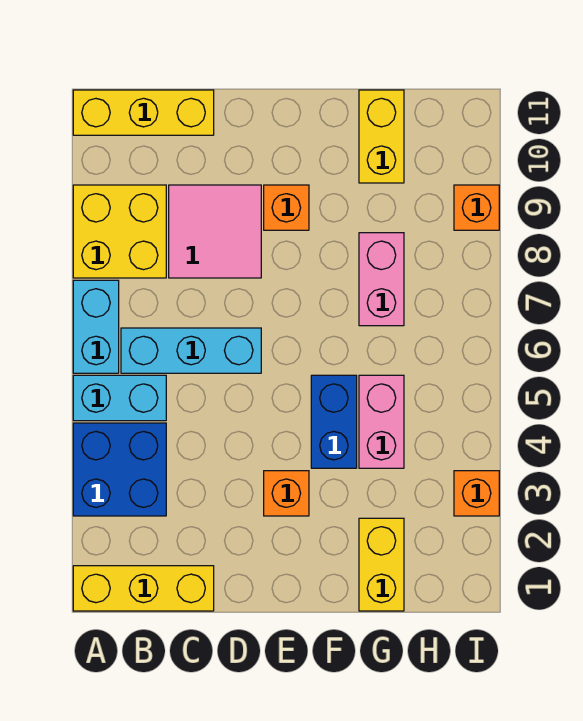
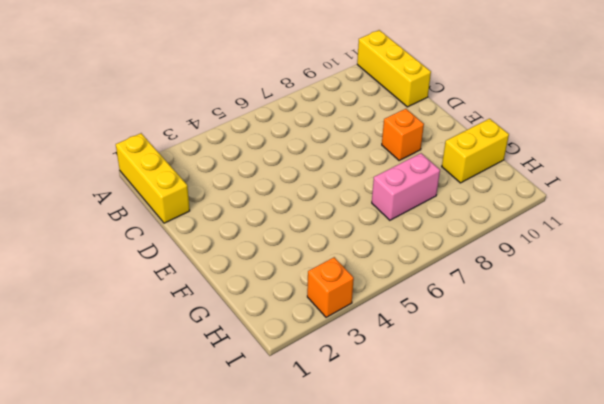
none -> blue 2x2 brick [73,423,166,516]
none -> cyan 1x2 brick [73,375,166,421]
none -> cyan 1x2 brick [73,280,119,373]

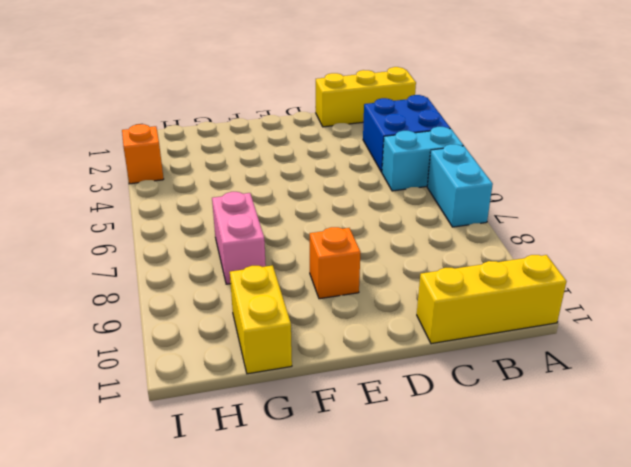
none -> yellow 2x2 brick [73,185,166,278]
none -> cyan 1x3 brick [121,328,261,373]
none -> pink 2x2 tile [169,185,261,278]

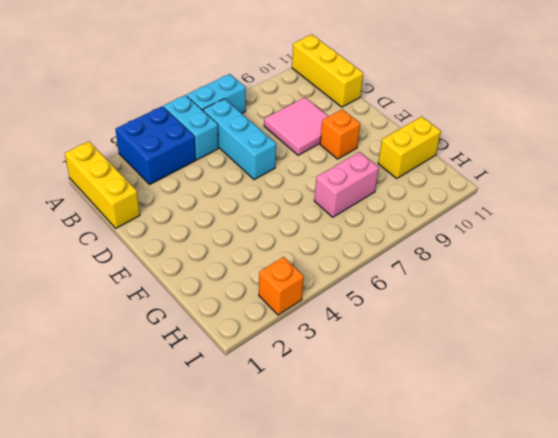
none -> yellow 2x2 brick [73,185,166,278]
none -> orange 1x1 brick [264,471,309,516]
none -> blue 1x2 brick [311,375,357,468]

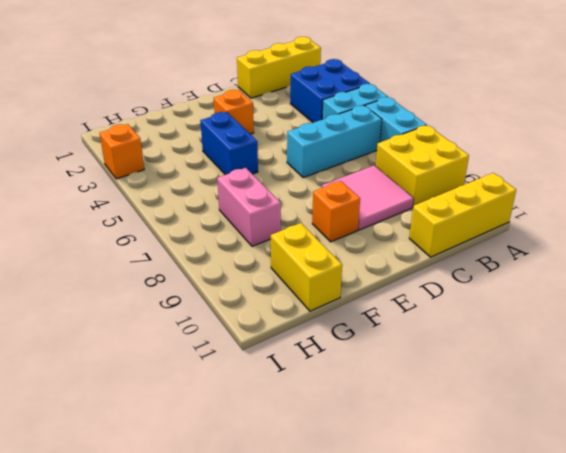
none -> yellow 1x2 brick [359,518,404,611]
none -> pink 1x2 brick [359,375,404,468]
none -> orange 1x1 brick [454,185,499,230]

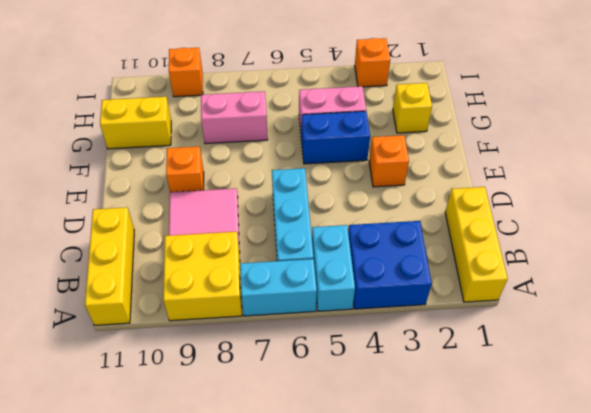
yellow 1x1 brick [393,83,432,133] -> yellow 1x2 brick [359,518,404,611]

